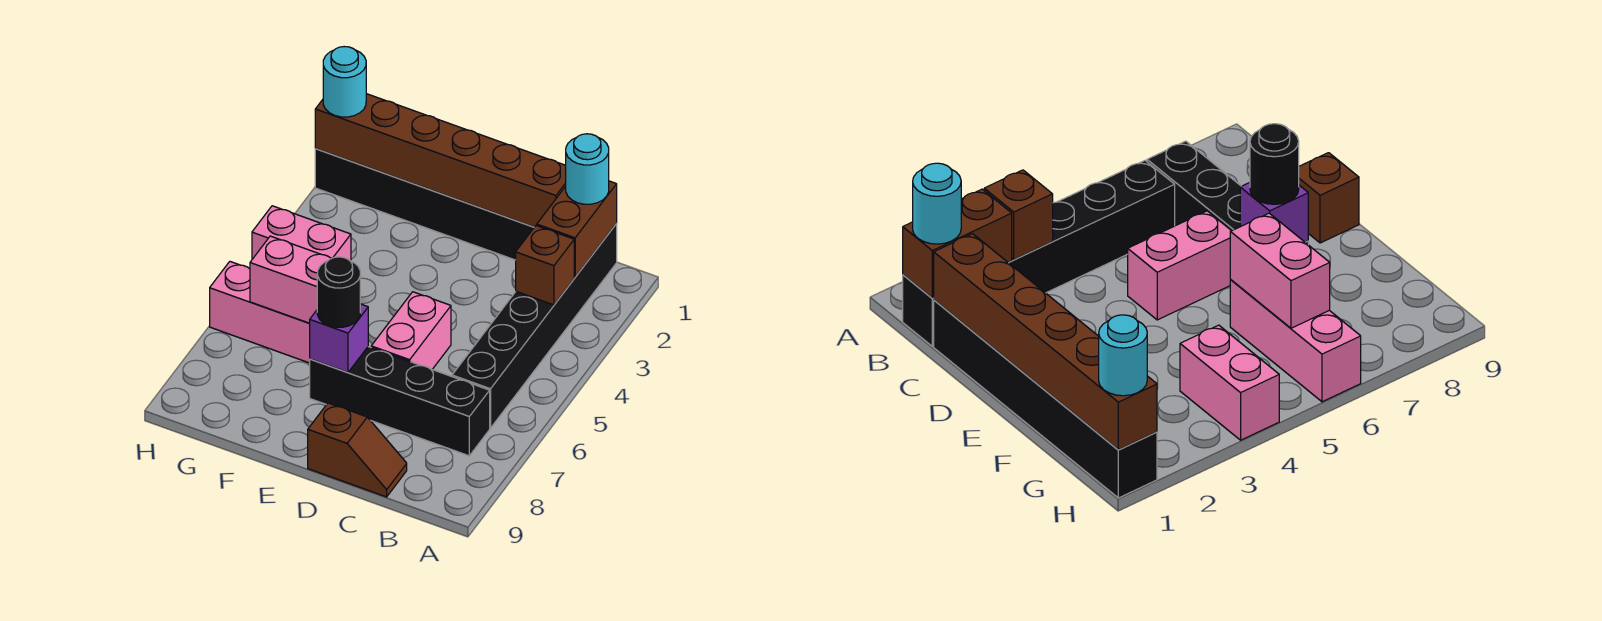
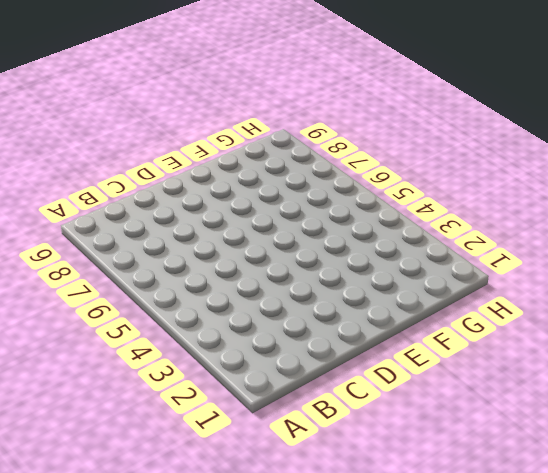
none -> black 1x6 brick [452,224,617,428]
none -> black 1x4 brick [310,347,490,456]
none -> black 1x6 brick [315,149,534,260]

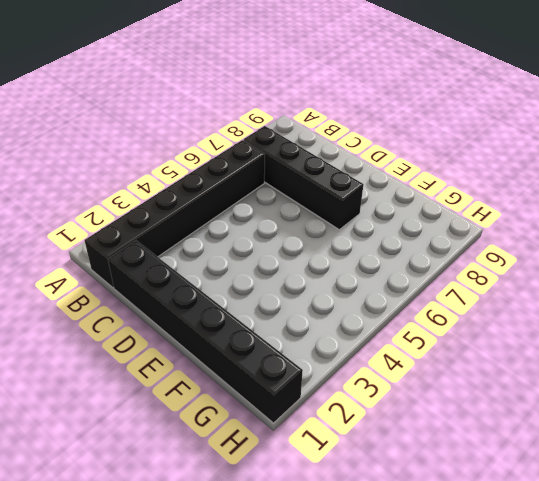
none -> brown 1x2 slope [308,403,407,497]
none -> pink 1x2 brick [371,292,451,369]
none -> pink 1x3 brick [210,262,310,363]

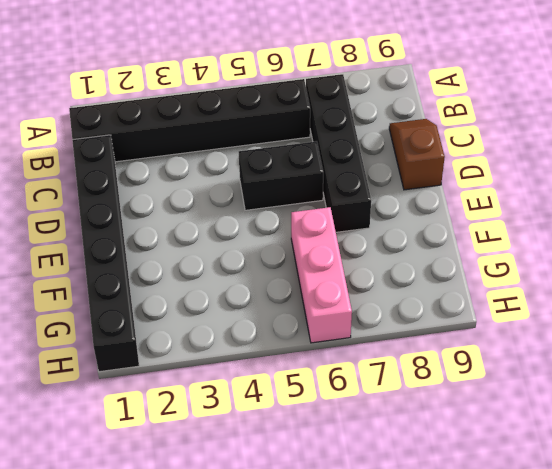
black 1x2 brick [239,141,323,210] -> pink 1x2 brick [371,292,451,369]
none -> pink 1x2 brick [252,206,351,261]
none -> brown 1x2 brick [537,181,617,277]
none -> brown 1x1 brick [516,226,574,305]

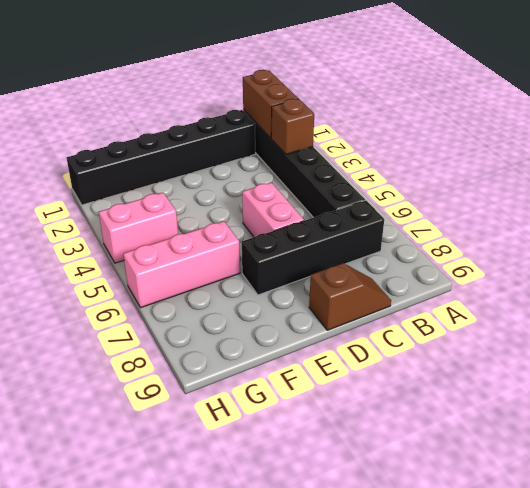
none -> brown 1x6 brick [315,94,566,227]
none -> purple 1x1 brick [309,304,368,372]
none -> pink 1x2 brick [250,236,332,323]

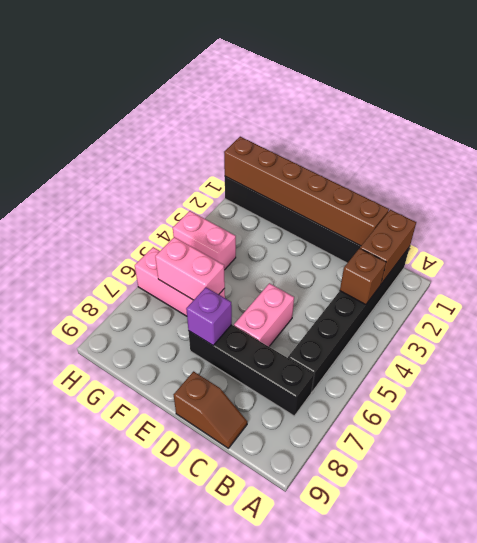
none -> cyan 1x1 round brick [566,134,609,204]
none -> black 1x1 round brick [317,257,360,327]
none -> cyan 1x1 round brick [323,47,366,117]

